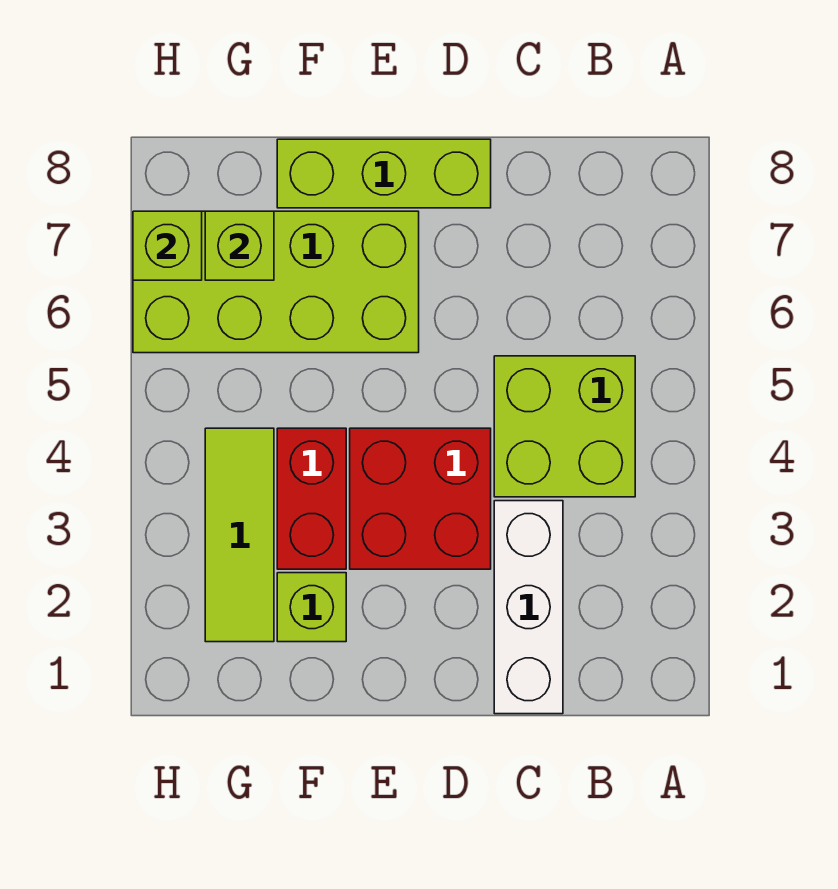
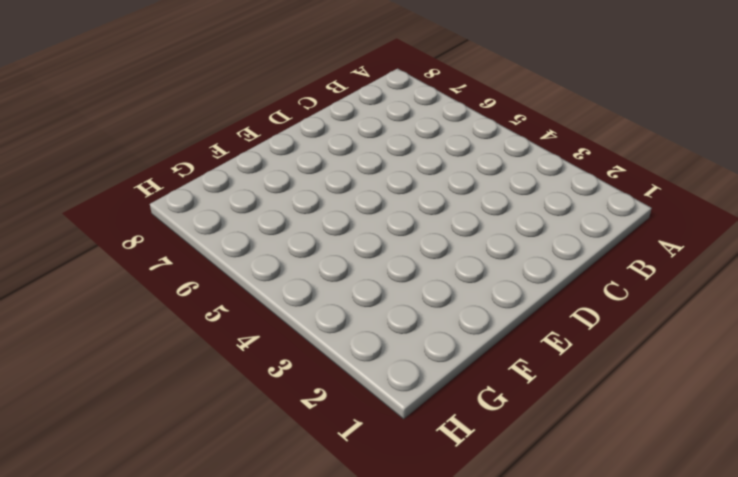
none -> lime 2x2 brick [494,356,635,497]
none -> white 1x3 brick [494,501,563,714]

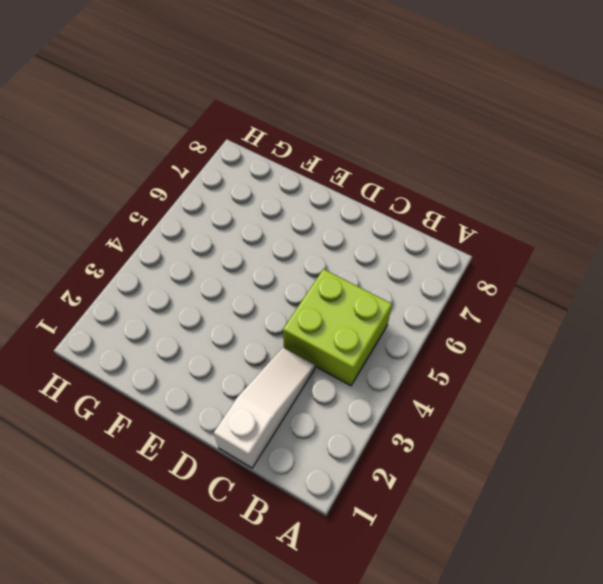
white 1x3 slope [214,348,315,468] -> white 1x3 brick [494,501,563,714]
none -> red 2x2 brick [350,428,491,569]
none -> lime 1x3 brick [277,139,491,208]

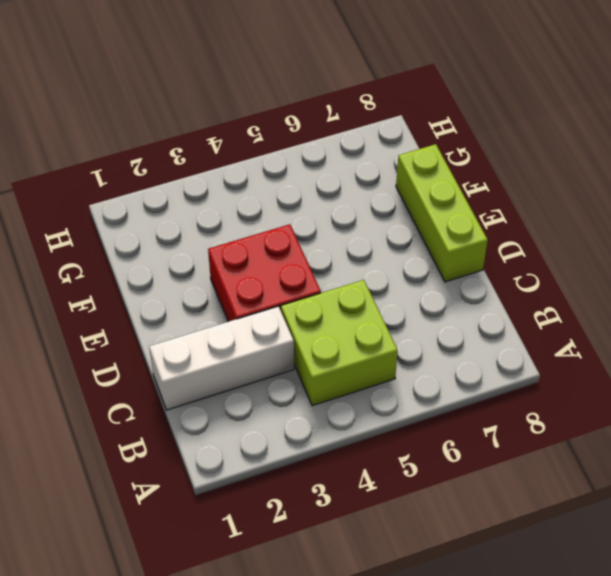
none -> lime 2x4 brick [133,211,419,353]
none -> lime 1x1 brick [277,573,346,642]

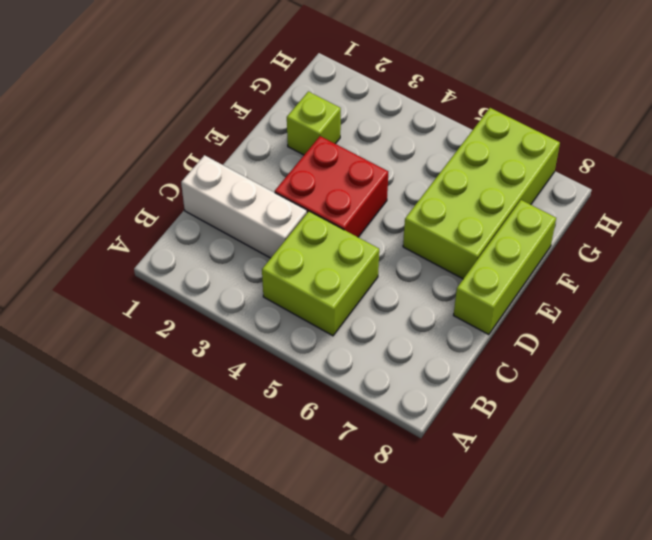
none -> red 1x2 brick [277,428,346,569]
none -> lime 1x3 tile [205,428,274,642]

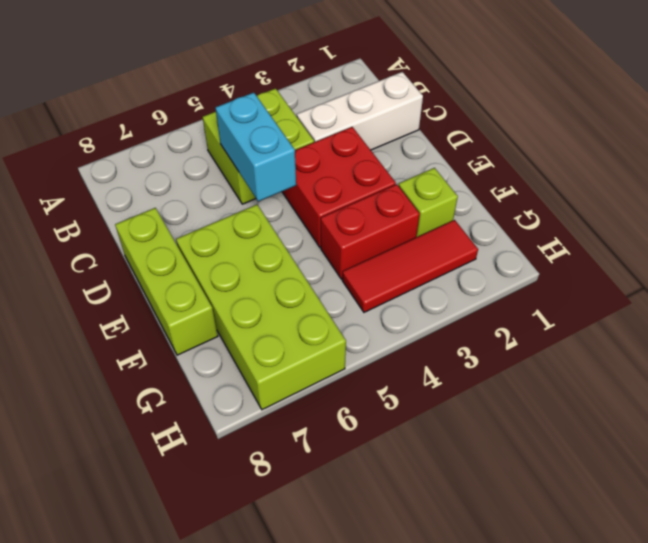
cyan 1x2 brick [215,93,296,201] -> none
red 1x3 tile [342,220,478,312] -> lime 1x3 tile [205,428,274,642]
none -> lime 1x1 brick [205,211,274,280]
none -> lime 1x1 brick [133,211,202,280]

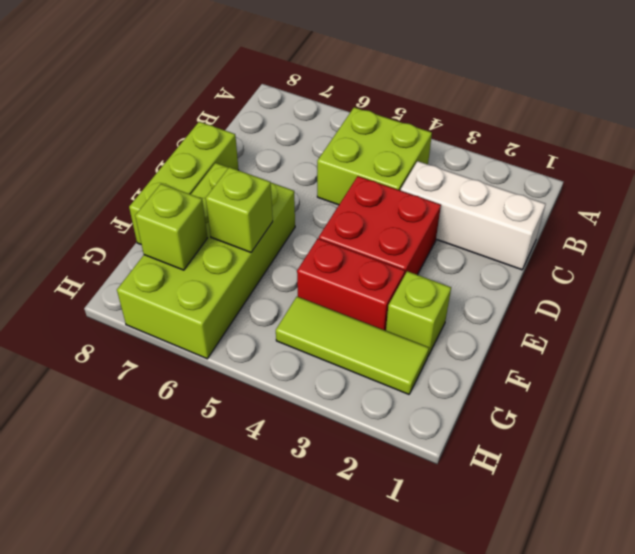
lime 1x1 brick [206,167,273,252] -> lime 1x1 brick moved to [133,211,202,280]

